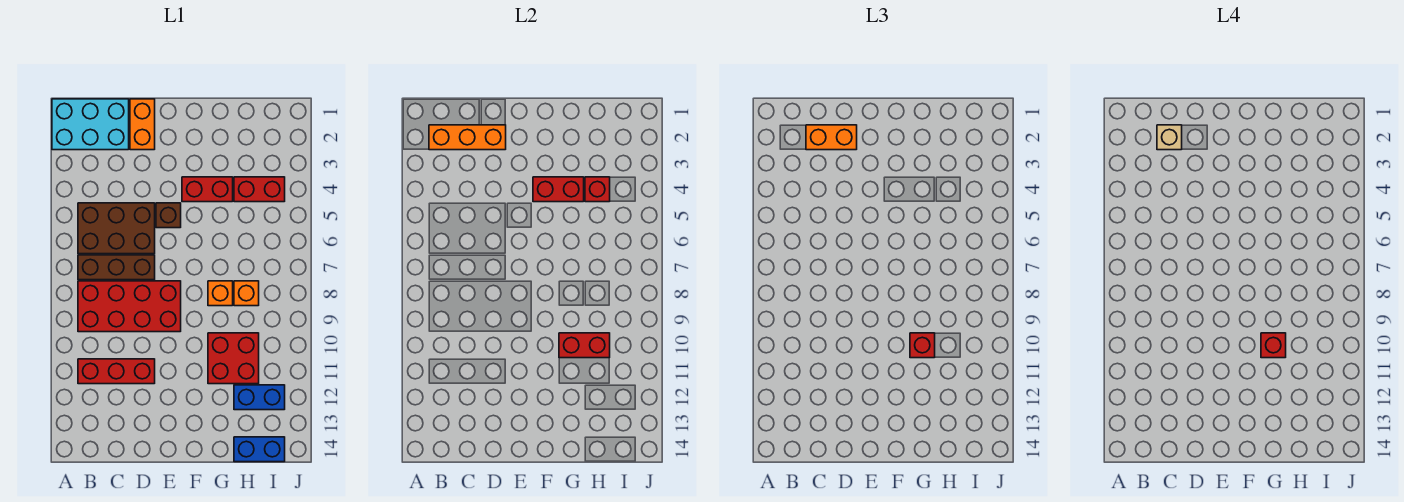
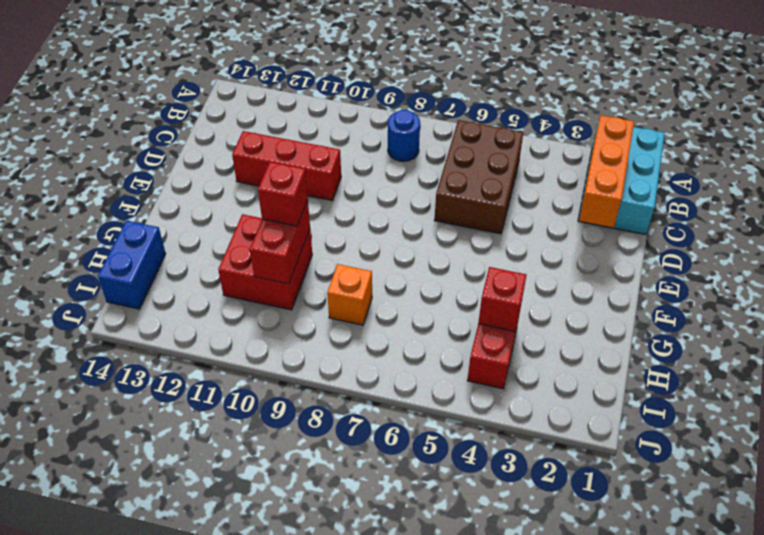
blue 1x1 round brick [388,110,420,161] -> red 2x4 brick [78,281,181,332]
red 1x3 brick [232,131,341,200] -> red 1x3 brick turned to [78,359,155,384]
none -> brown 1x3 brick [78,255,155,280]
none -> orange 1x2 brick [130,99,155,150]
none -> brown 1x1 brick [156,203,181,228]

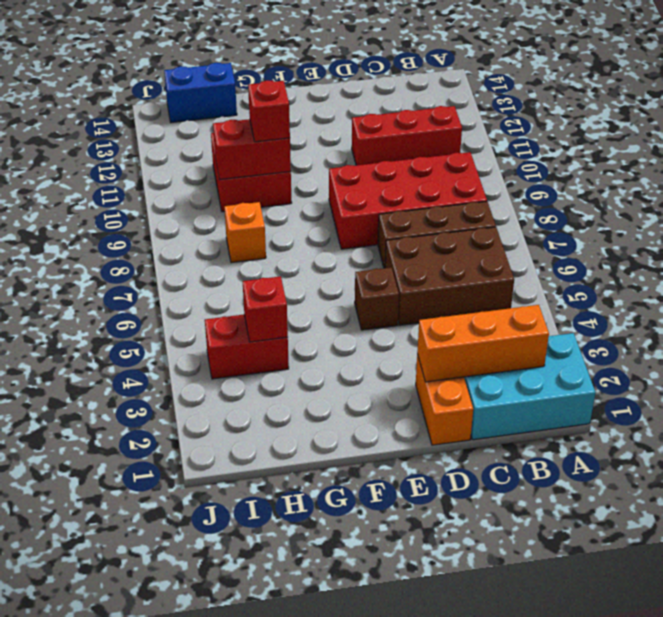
none -> red 1x2 brick [182,177,233,202]
none -> orange 1x1 brick [208,281,233,306]
none -> blue 1x2 brick [234,385,285,410]

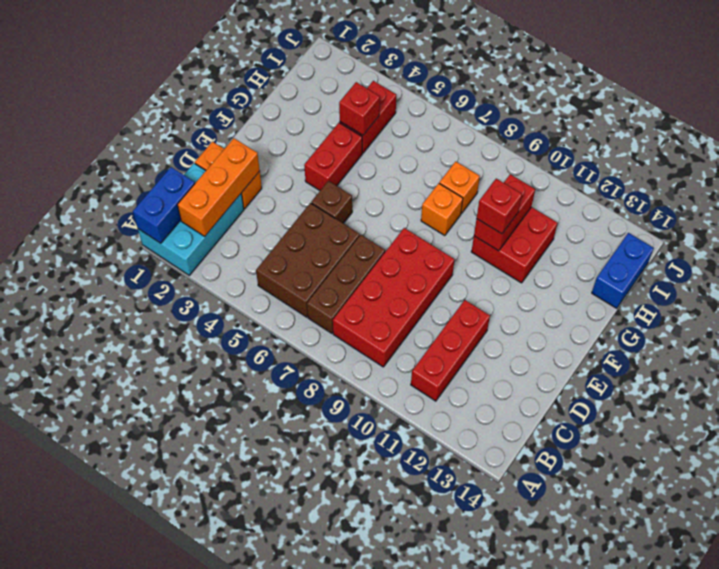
blue 1x2 brick [133,167,195,243] -> blue 1x2 brick moved to [234,385,285,410]
none -> red 1x2 brick [533,177,584,202]
none -> orange 1x2 brick [806,125,857,150]
none -> tan 1x1 brick [1157,125,1182,150]

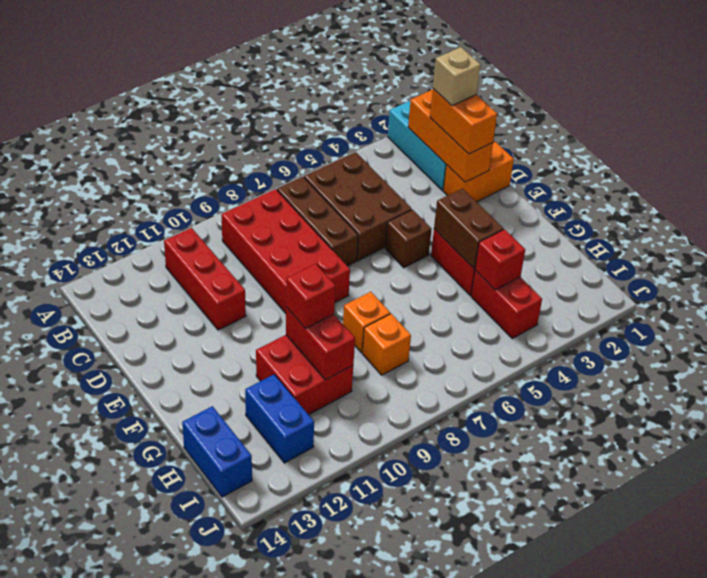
brown 1x2 brick [434,188,504,269] -> red 1x2 brick [533,177,584,202]
none -> red 1x1 brick [1261,333,1286,358]

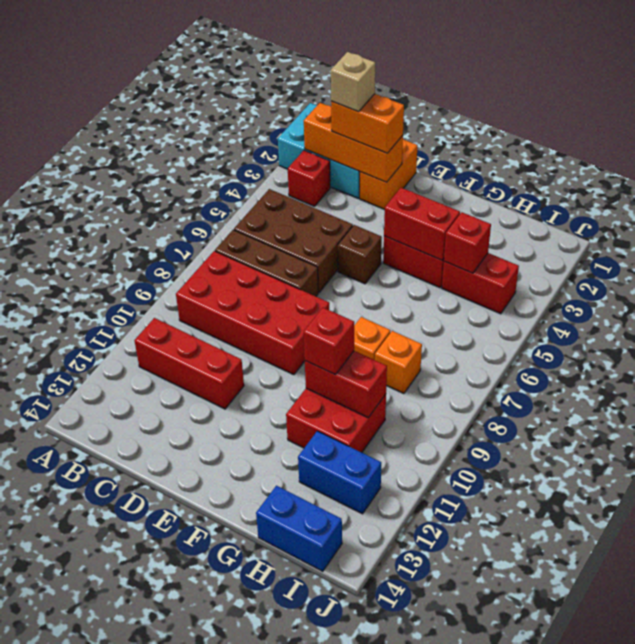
red 1x1 brick [288,150,330,206] -> red 1x1 brick moved to [1261,333,1286,358]

